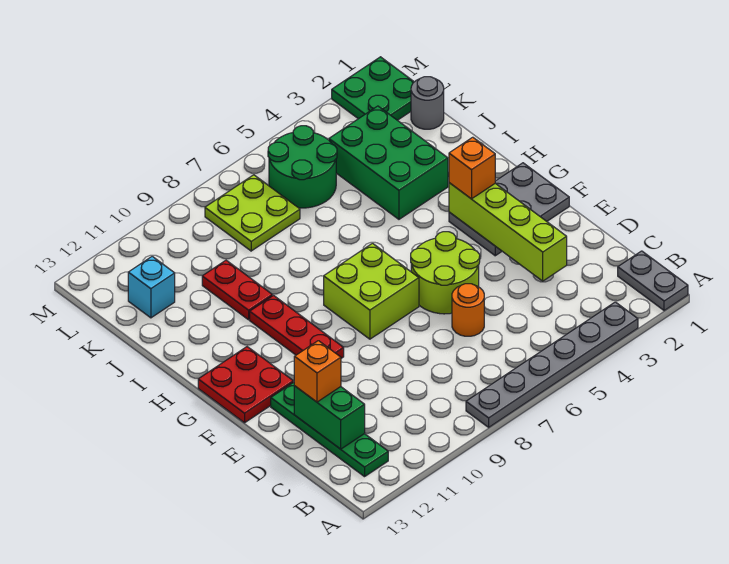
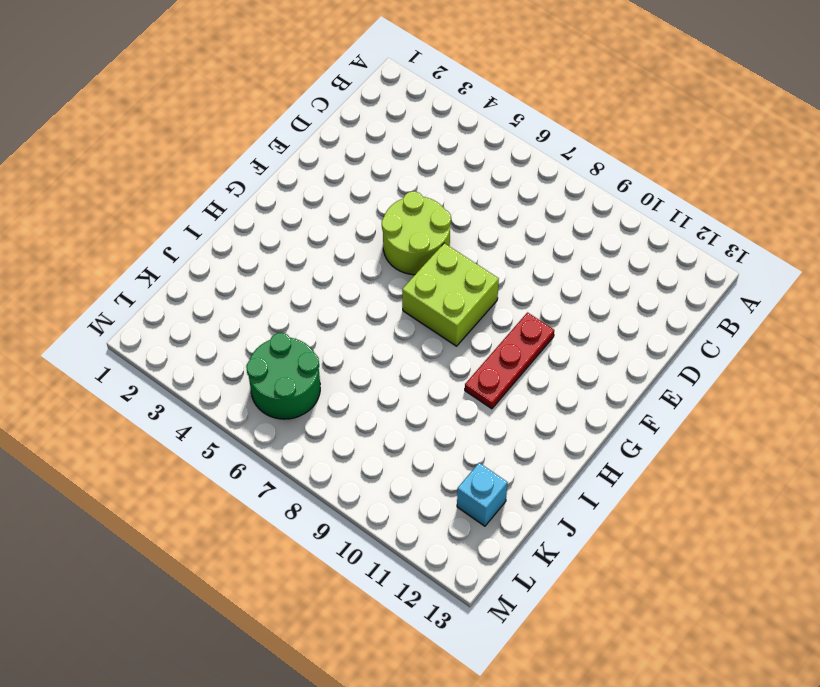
none -> grey 1x2 plate [618,251,688,311]
none -> grey 1x6 plate [466,302,638,427]
none -> green 1x4 plate [271,382,388,477]

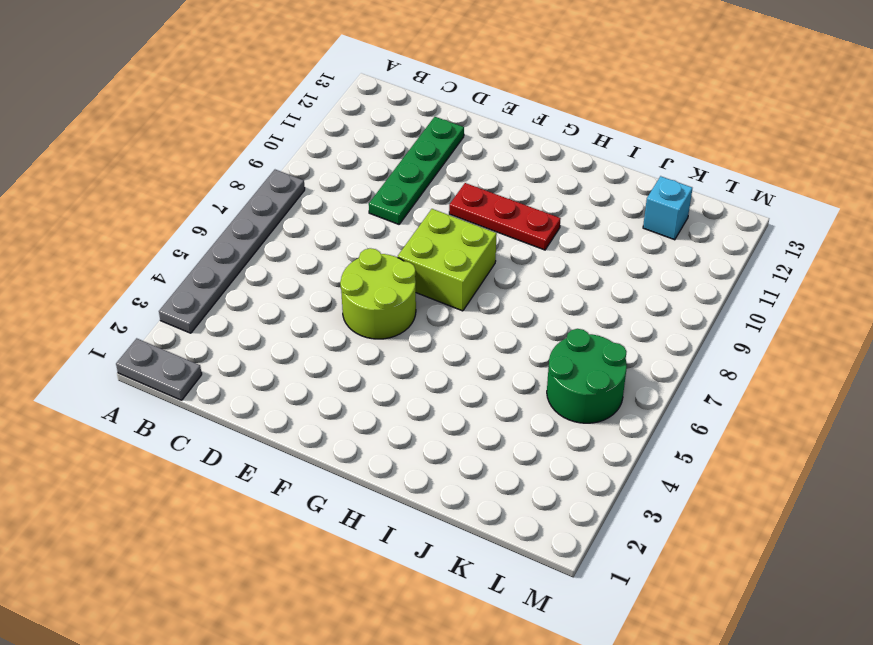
green 1x4 plate [369,117,464,224] -> green 1x4 plate turned to [271,382,388,477]
none -> orange 1x1 round brick [452,284,484,336]
none -> grey 2x3 plate [449,163,569,256]
none -> red 2x2 plate [198,347,293,423]

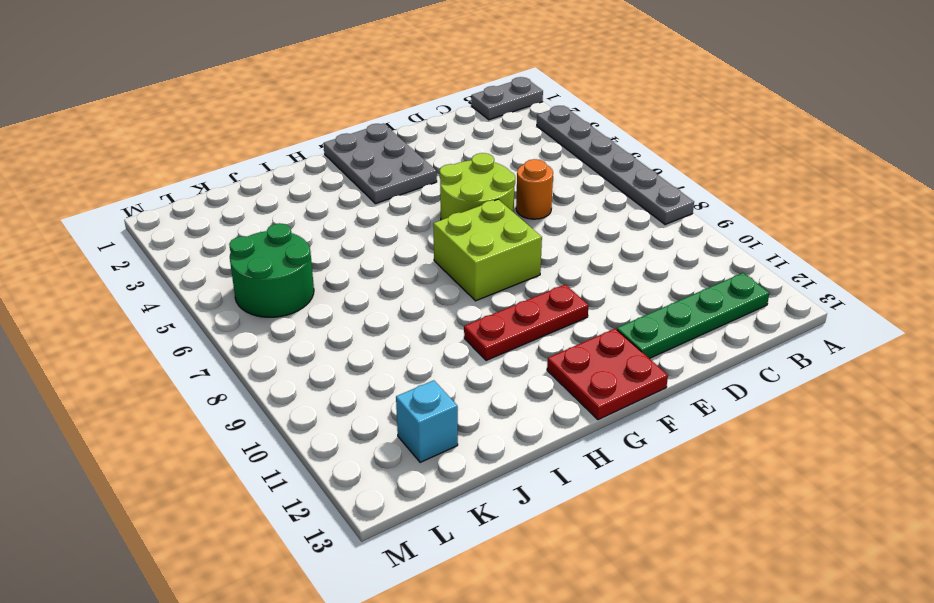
none -> green 2x3 brick [329,106,448,219]
none -> red 1x2 plate [202,260,272,320]
none -> grey 1x1 round brick [411,77,444,129]

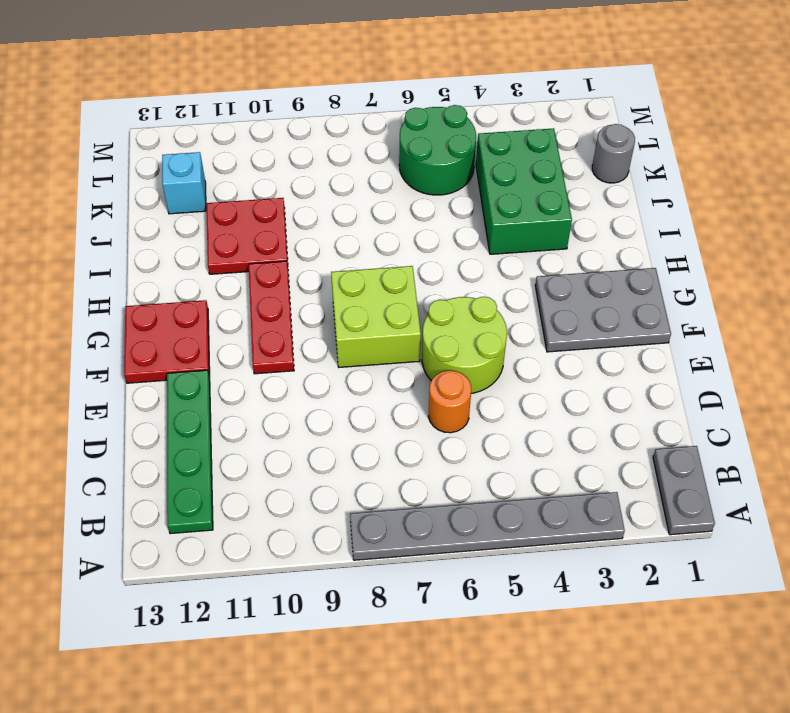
red 2x2 plate [206,198,288,274] -> red 1x2 plate [202,260,272,320]
none -> lime 2x2 plate [205,175,300,251]
none -> green 2x2 plate [332,57,414,120]
none -> green 1x2 brick [294,386,365,449]

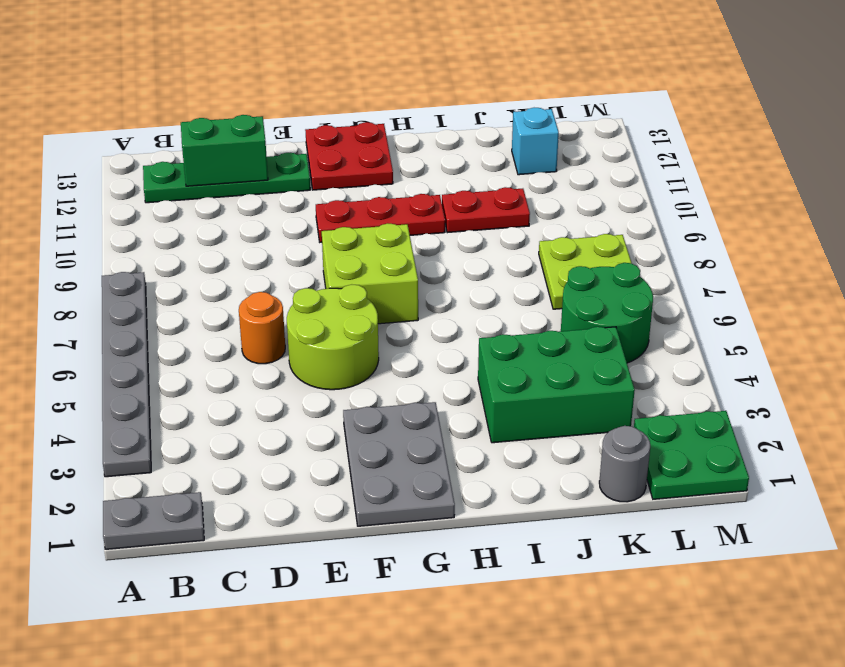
none -> lime 1x4 brick [449,183,567,281]
none -> orange 1x1 brick [294,341,341,402]
none -> orange 1x1 brick [449,137,495,199]

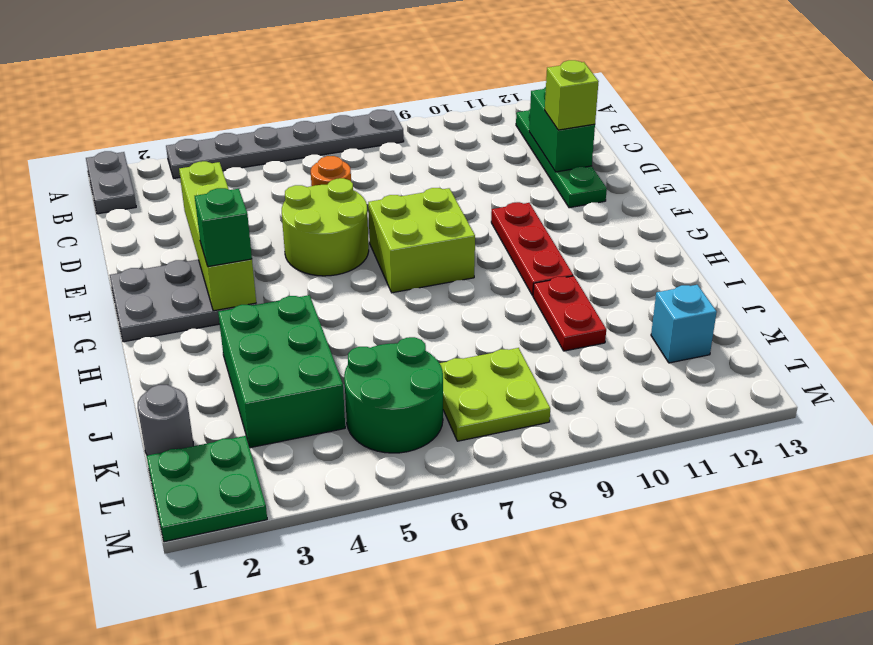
lime 1x1 brick [545,60,599,130] -> orange 1x1 brick [294,341,341,402]
green 1x1 brick [195,188,252,267] -> orange 1x1 brick [449,137,495,199]
none -> red 2x2 plate [198,347,293,423]

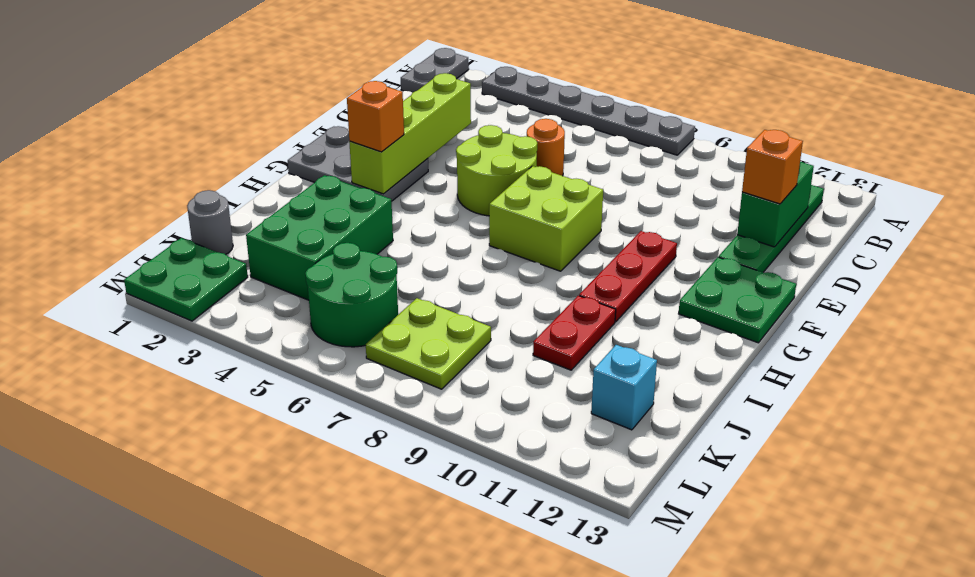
green 2x2 plate [679,257,796,343] -> red 2x2 plate [198,347,293,423]

